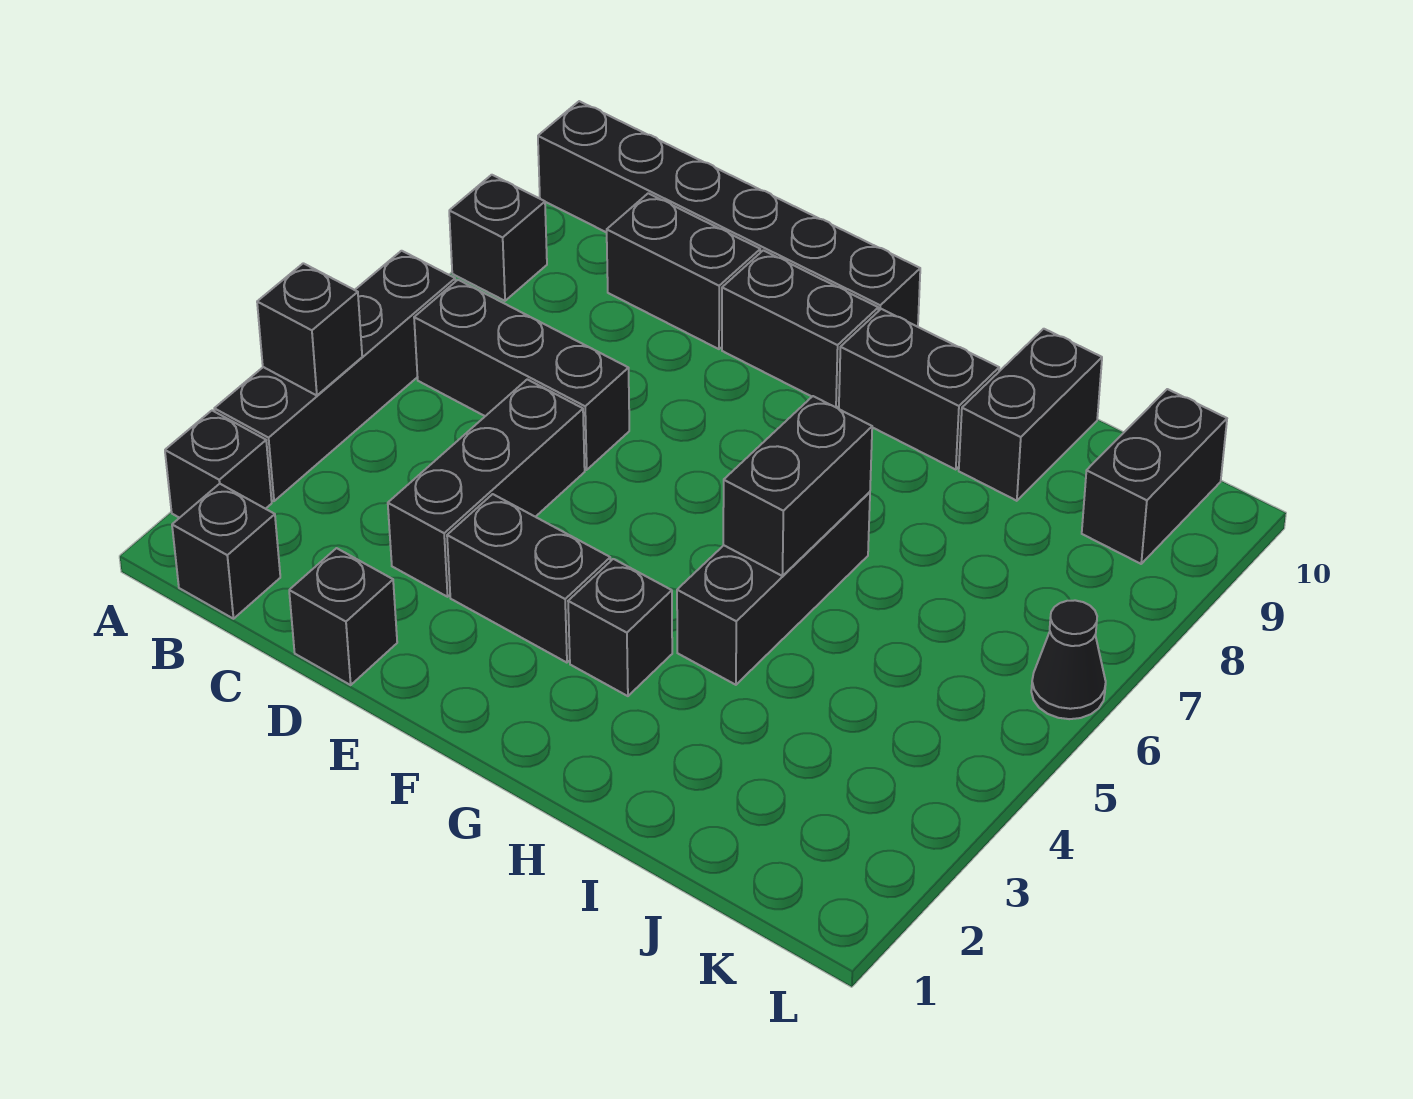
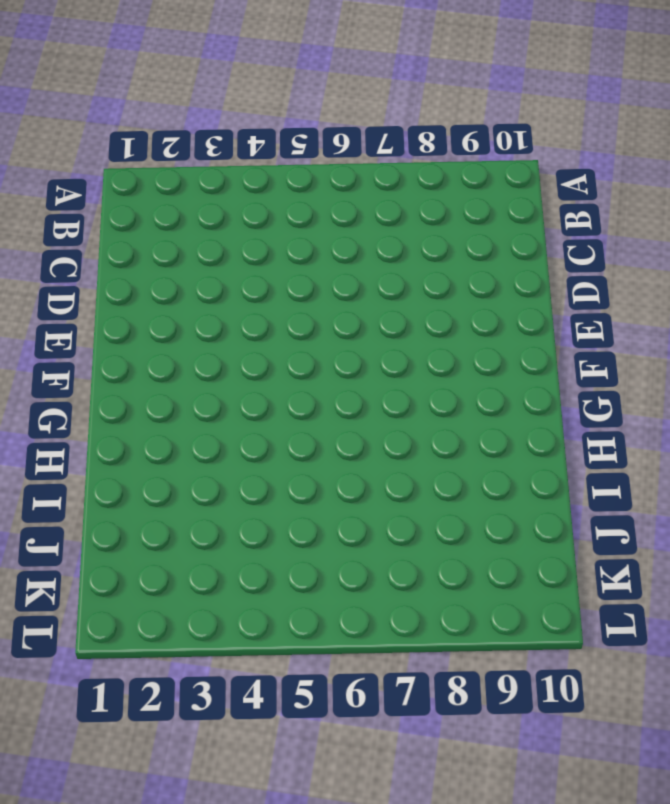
none -> black 1x1 brick [165,411,272,518]
none -> black 1x4 brick [214,251,455,501]
none -> black 1x1 brick [449,175,547,301]

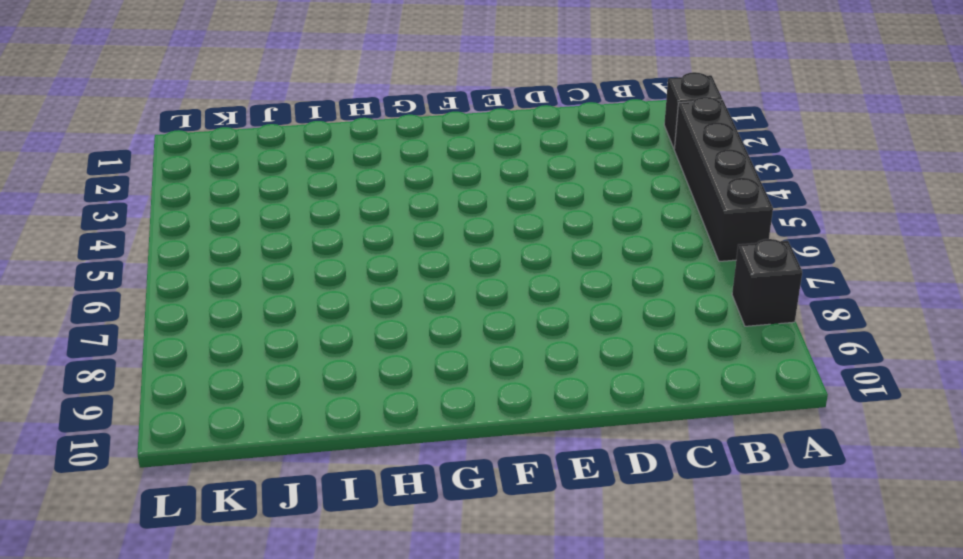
none -> black 1x6 brick [538,101,920,327]
none -> black 1x1 brick [172,484,280,619]
none -> black 1x3 brick [414,280,629,470]

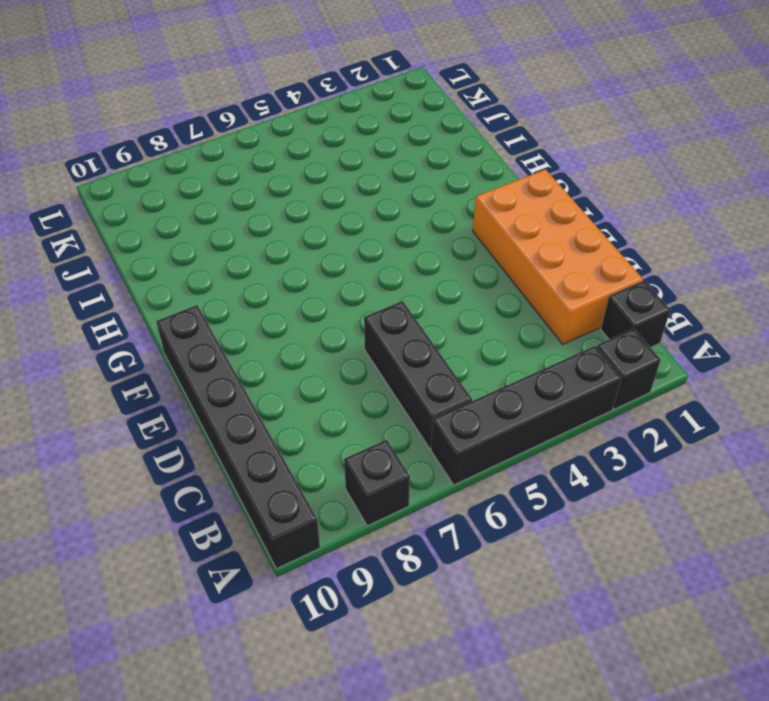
orange 2x4 brick [473,169,643,344] -> black 1x1 brick [289,548,397,685]
none -> black 1x2 brick [607,193,760,349]
none -> black 1x3 brick [388,379,585,597]
none -> black 1x2 brick [447,494,610,663]

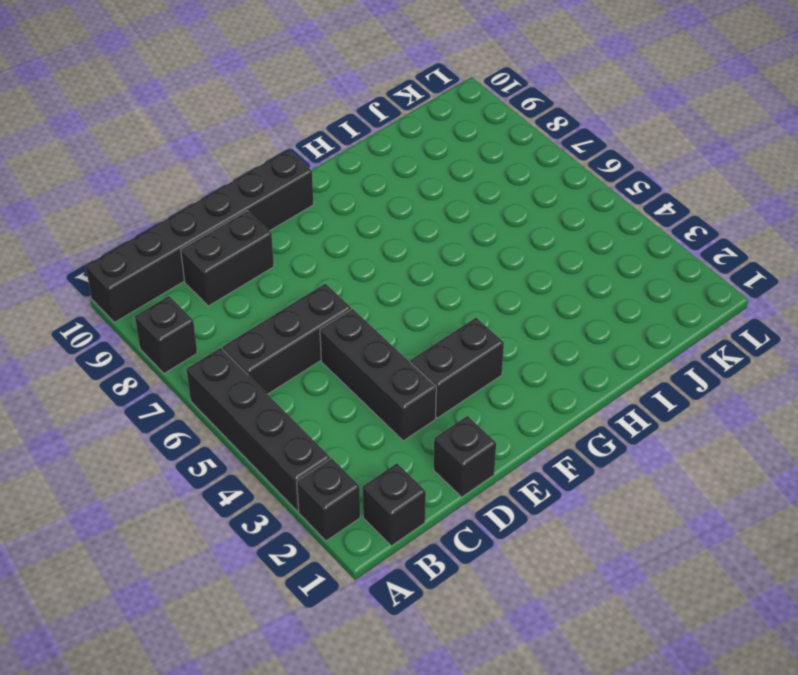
none -> black 1x2 brick [722,250,878,408]
none -> black 1x1 brick [568,559,672,696]
none -> black 1x2 brick [839,309,999,469]

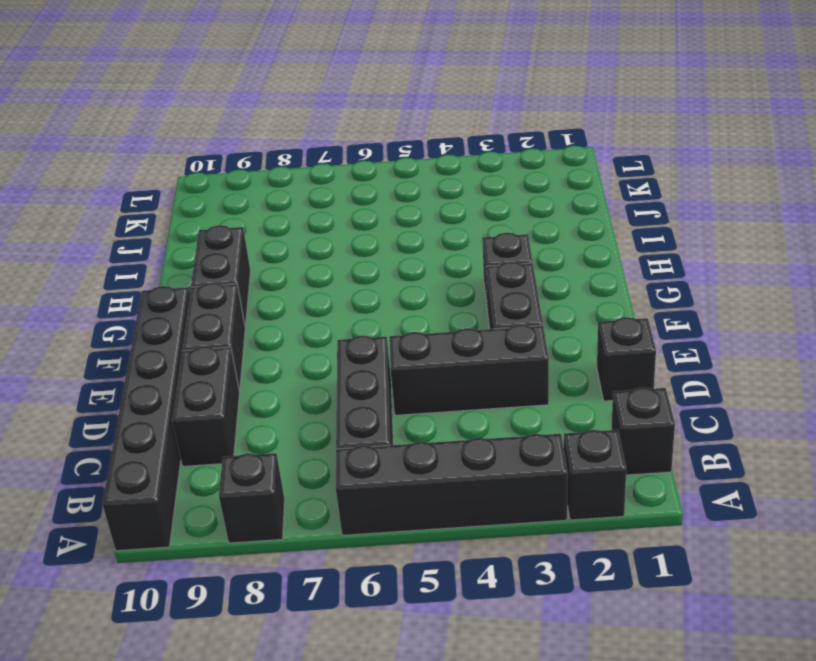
none -> black 1x3 brick [677,492,870,685]
none -> black 1x2 brick [959,329,1102,501]
none -> black 1x2 brick [1082,389,1227,564]

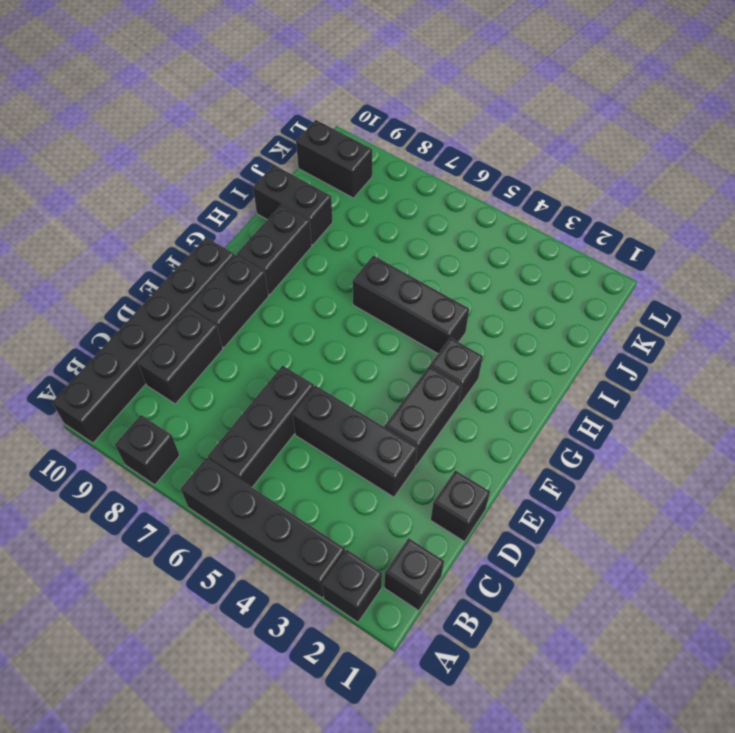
none -> black 1x1 cone [1031,600,1106,719]
none -> black 1x1 brick [257,263,362,396]
none -> black 1x2 brick [723,396,872,576]

